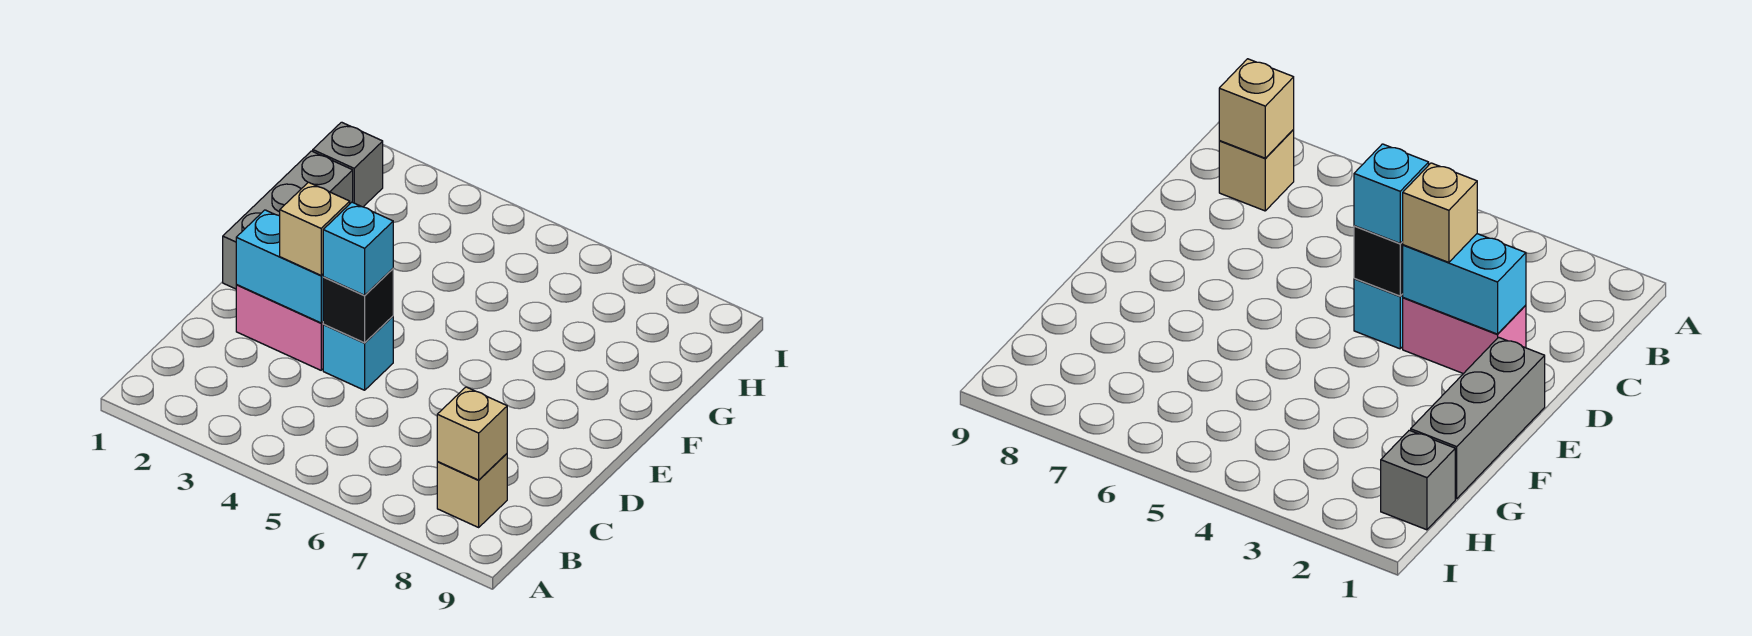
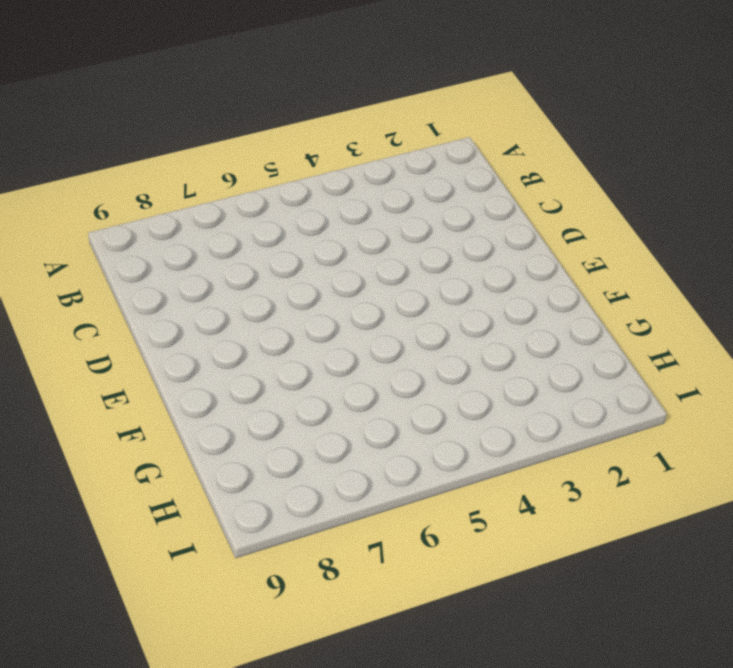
none -> tan 1x1 brick [437,454,507,527]
none -> pink 1x2 brick [236,285,324,370]

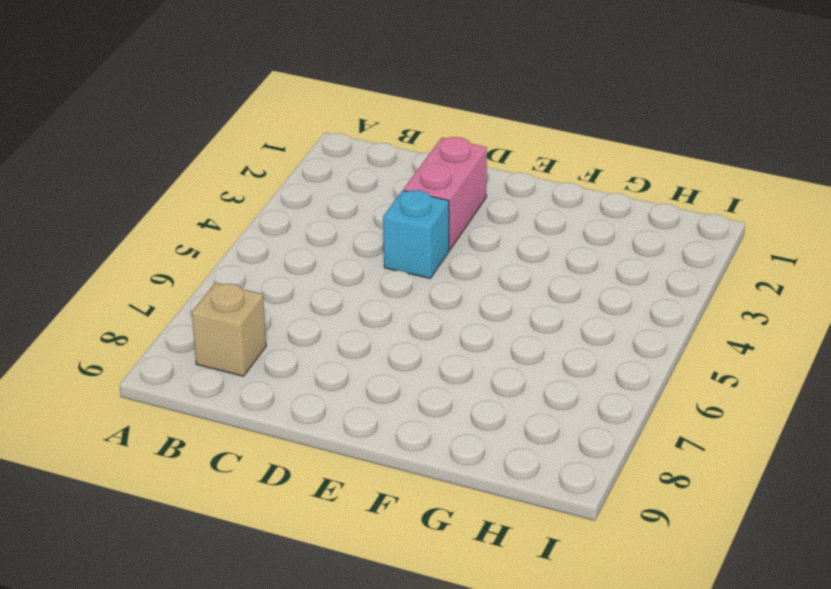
none -> grey 1x3 brick [223,151,353,289]
none -> grey 1x1 brick [313,122,383,207]

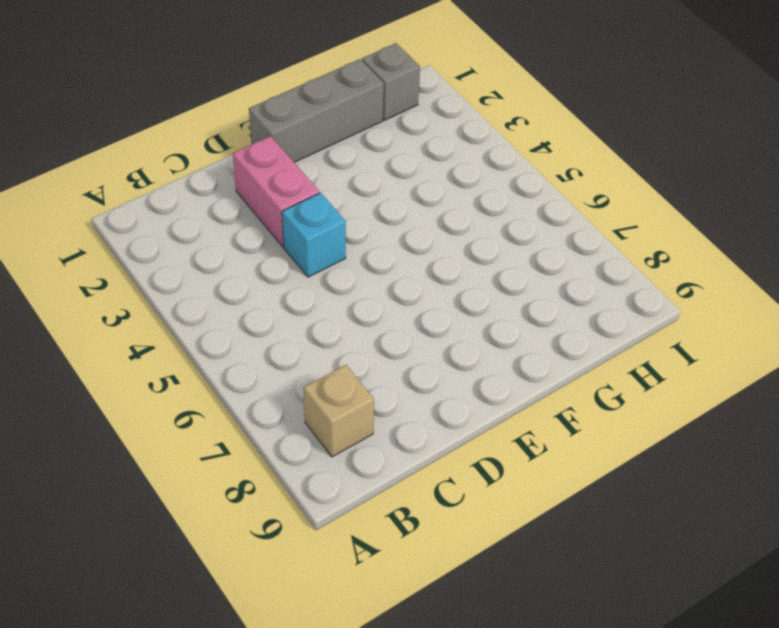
none -> tan 1x1 brick [437,387,507,480]
none -> cyan 1x2 brick [236,210,323,323]

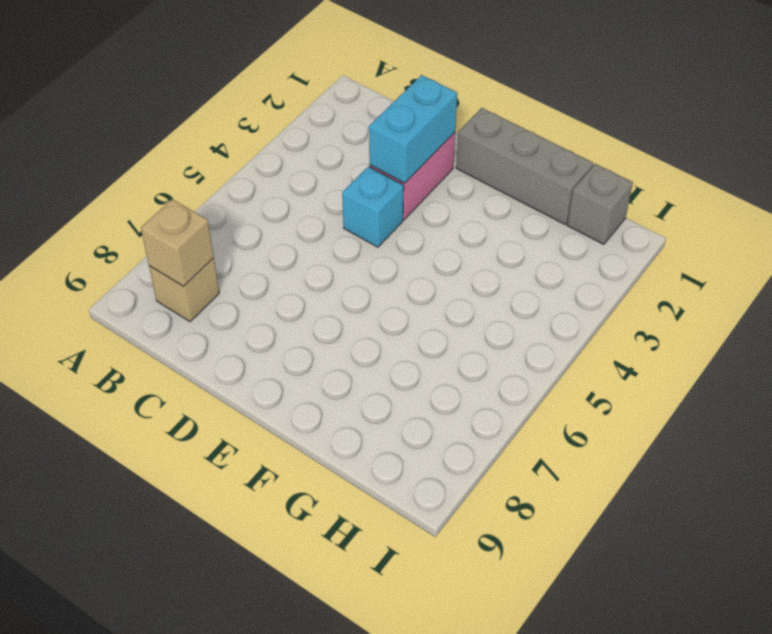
none -> black 1x1 brick [323,269,393,343]
none -> tan 1x1 brick [280,182,350,275]

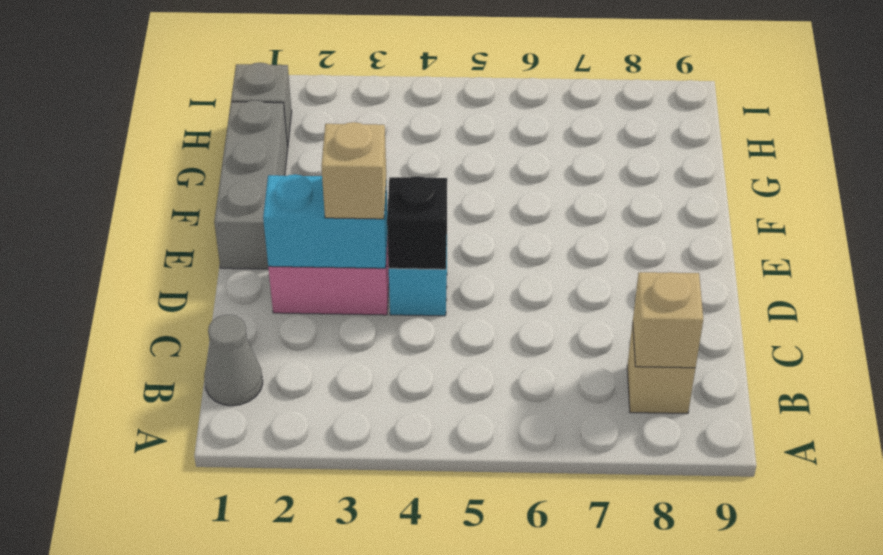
grey 1x1 cone [204,315,263,406] -> none
none -> cyan 1x1 brick [323,202,393,295]

